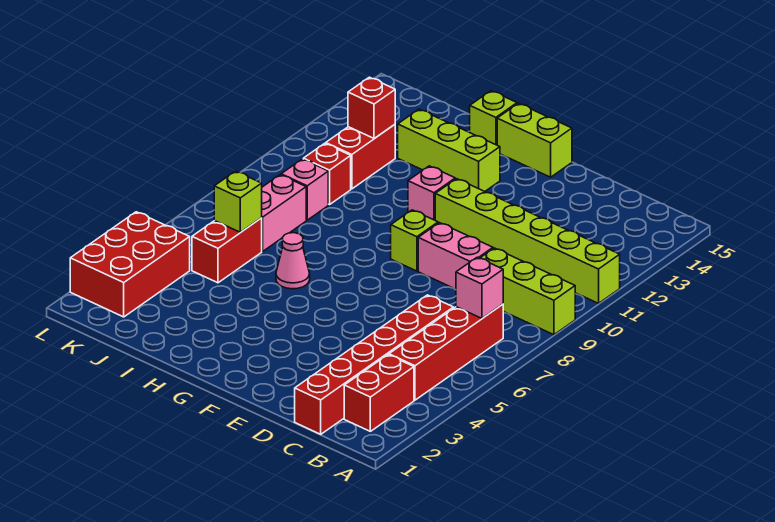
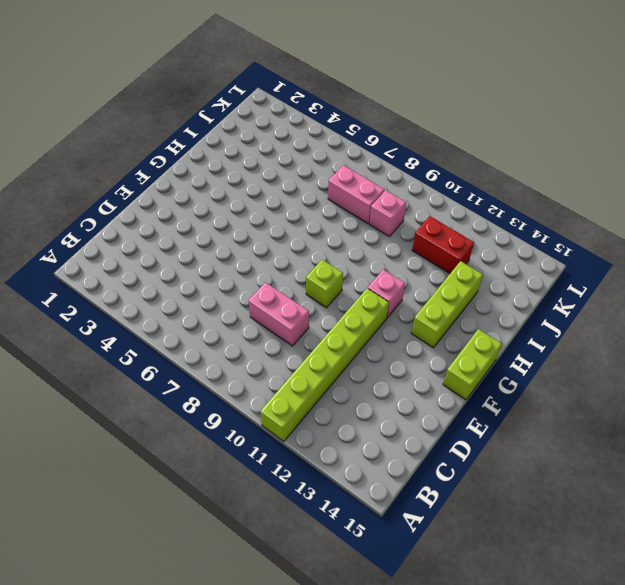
pink 1x2 brick [248,282,309,346] -> pink 1x2 brick turned to [418,223,493,289]
none -> lime 1x3 brick [480,248,575,335]
none -> red 1x2 brick [344,355,414,431]
none -> red 1x4 brick [389,304,503,400]

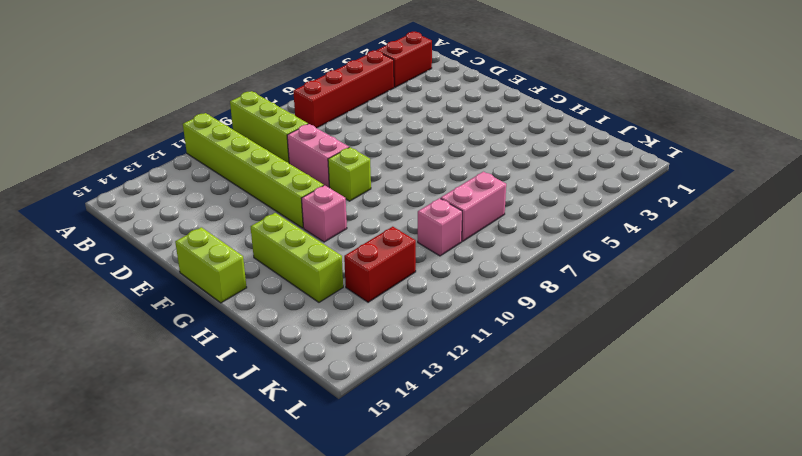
none -> red 1x6 brick [295,295,453,434]
none -> pink 1x1 cone [276,233,310,289]
none -> lime 1x1 brick [470,91,517,145]

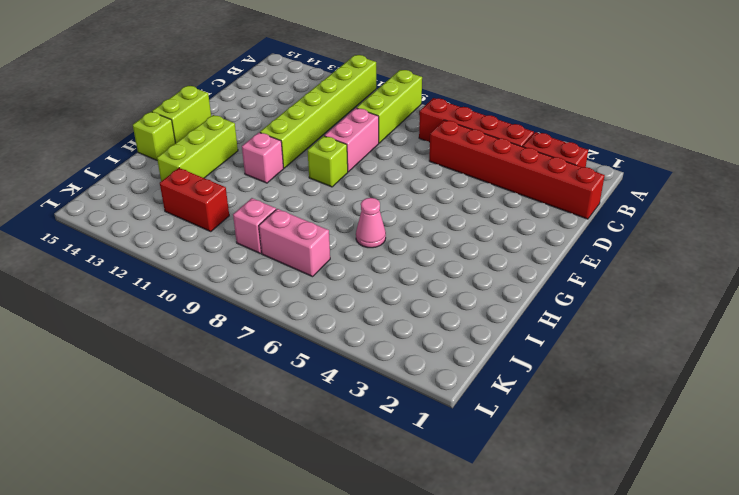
none -> red 1x2 brick [192,218,262,283]
none -> red 1x1 brick [303,143,351,205]
none -> red 2x3 brick [70,212,190,317]

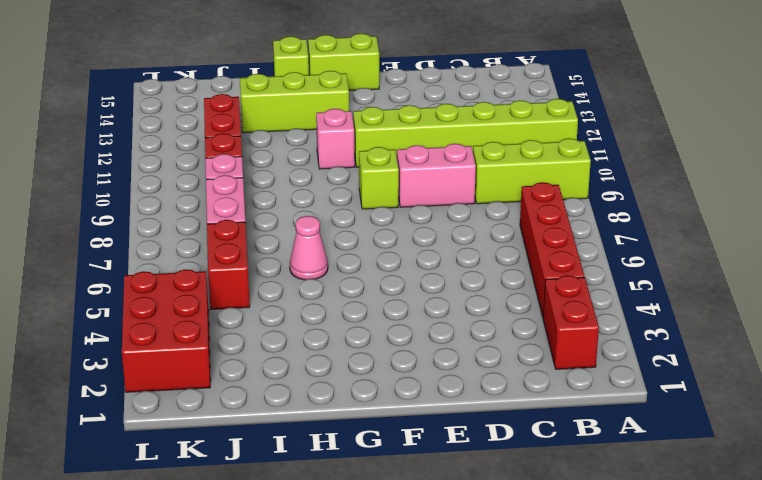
none -> red 1x6 brick [295,295,453,434]
none -> pink 1x1 brick [456,257,503,318]
none -> lime 1x1 brick [214,171,262,232]

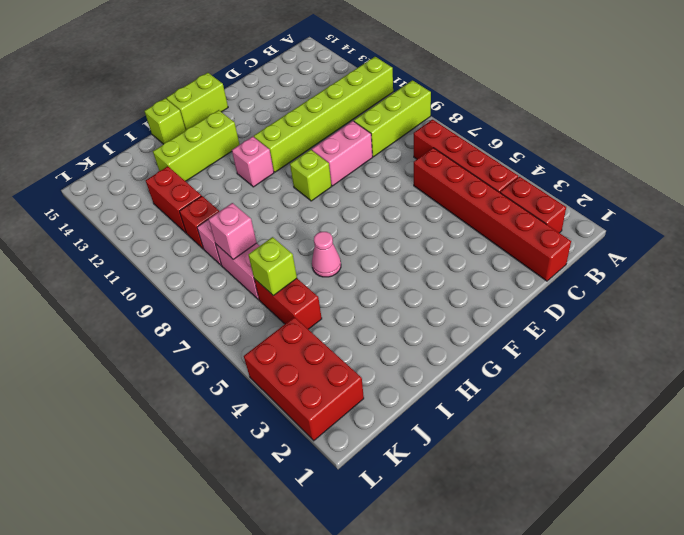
pink 1x1 brick [208,203,257,259] -> pink 1x1 brick moved to [456,257,503,318]
none -> red 1x1 brick [348,77,395,139]

